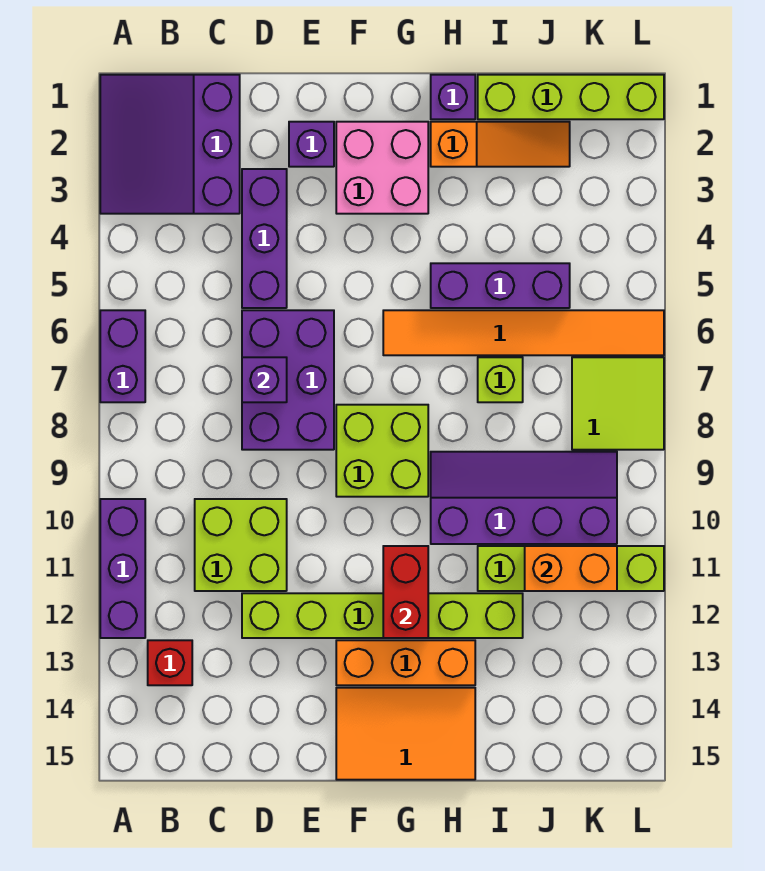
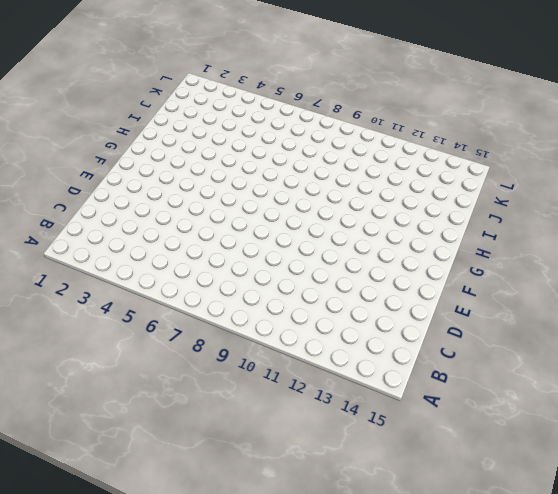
none -> purple 3x3 slope [100,75,240,214]
none -> purple 1x2 brick [100,310,145,402]
none -> purple 1x3 brick [100,499,145,638]

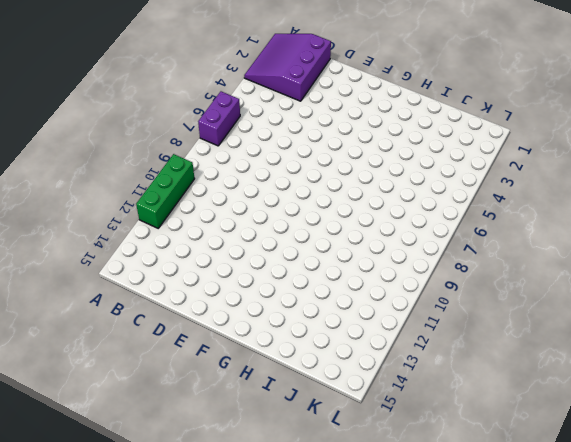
green 1x3 brick [136,154,195,228] -> purple 1x3 brick [100,499,145,638]
none -> red 1x1 brick [148,640,192,685]
none -> lime 2x2 brick [195,499,287,591]
none -> purple 1x3 brick [242,169,287,308]

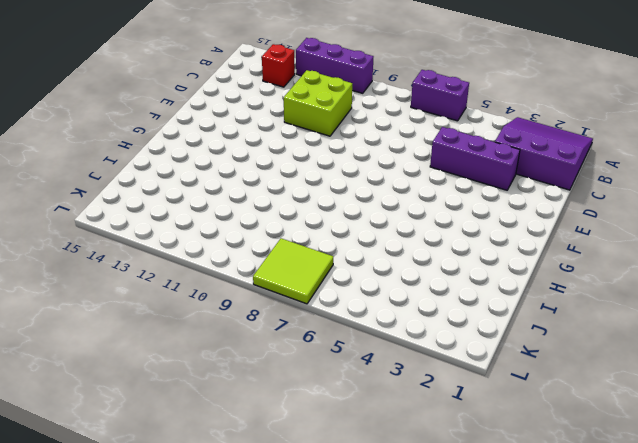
none -> purple 2x3 brick [242,310,334,450]
none -> lime 1x6 brick [242,593,523,638]
none -> purple 1x1 brick [289,122,334,167]

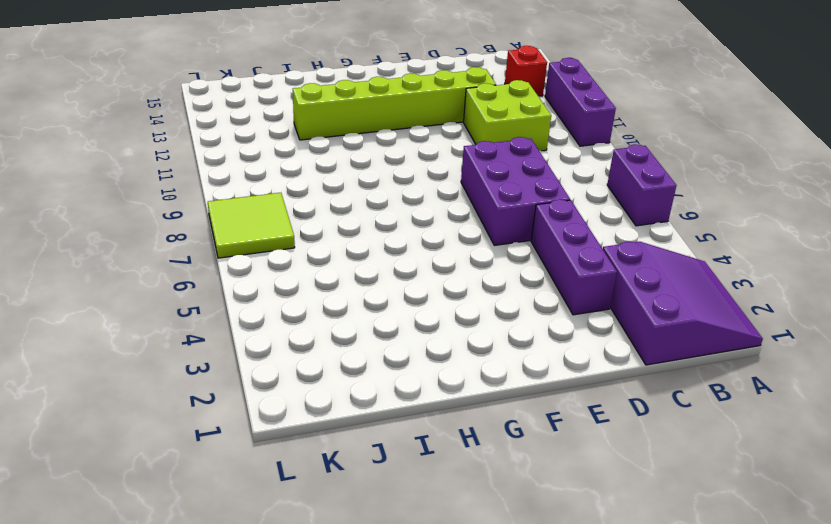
none -> purple 1x1 brick [289,122,334,167]
none -> pink 2x2 brick [336,122,428,214]
none -> lime 2x2 brick [336,405,428,497]

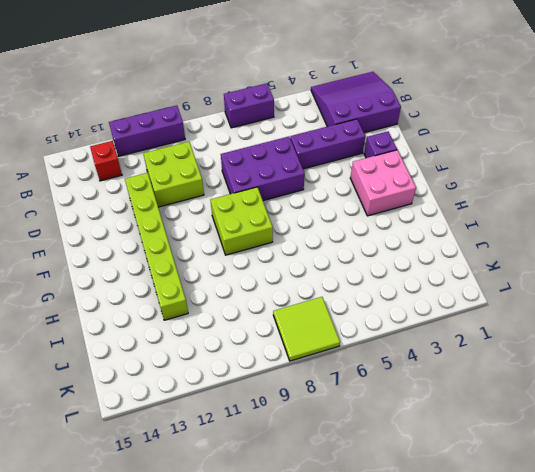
none -> orange 1x3 brick [336,640,475,685]
none -> orange 2x3 tile [336,688,475,780]
none -> orange 1x6 tile [383,310,664,355]

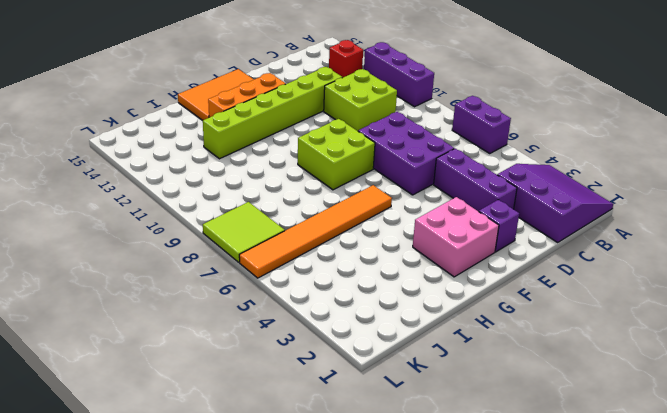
none -> purple 1x1 brick [431,75,475,119]
none -> orange 1x3 slope [431,122,570,167]
none -> purple 1x3 brick [431,263,570,308]

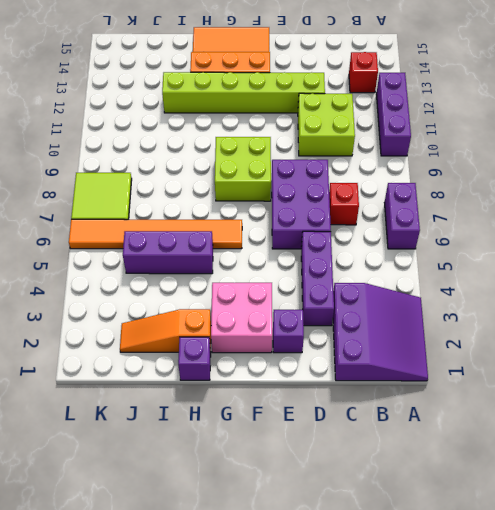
red 1x1 brick [329,183,359,225] -> none
none -> purple 2x4 slope [431,452,617,544]
none -> lime 1x4 brick [478,75,664,119]
none -> lime 1x1 brick [478,357,523,402]

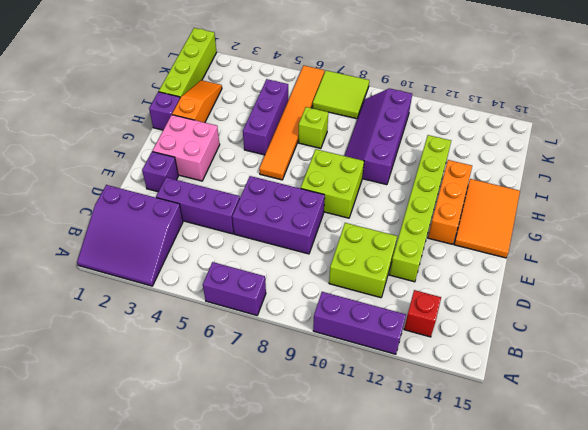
none -> lime 1x4 brick [478,546,664,591]
none -> purple 1x1 brick [242,357,287,402]
none -> red 1x2 brick [383,546,428,638]

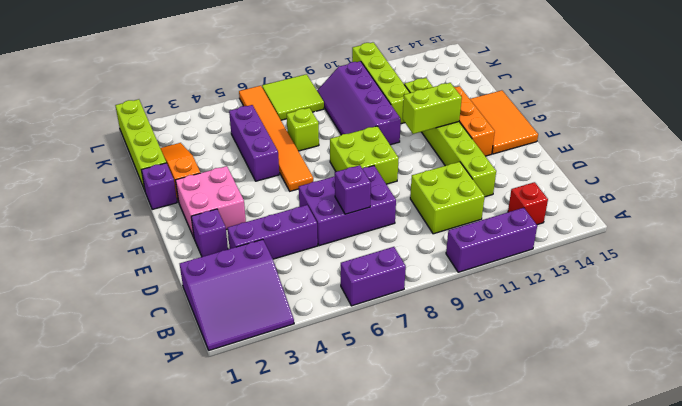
lime 1x2 brick [403,83,462,134] -> red 1x2 brick [383,546,428,638]
none -> orange 1x2 brick [525,546,617,591]

